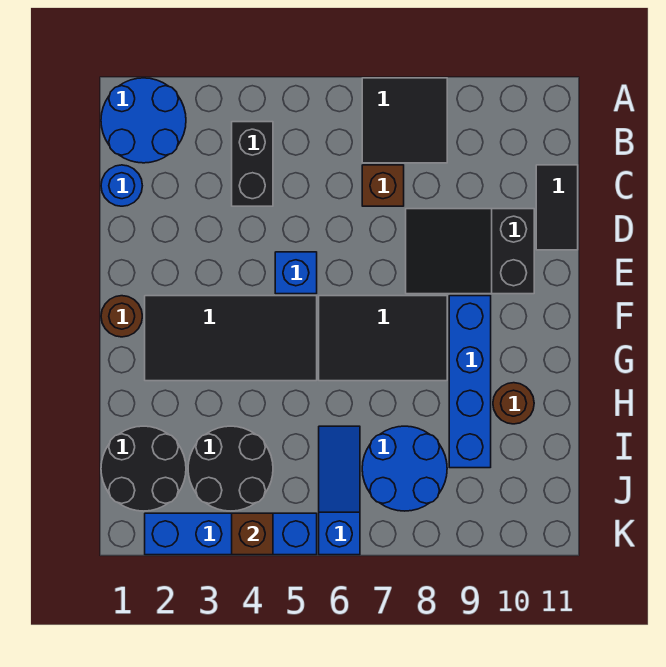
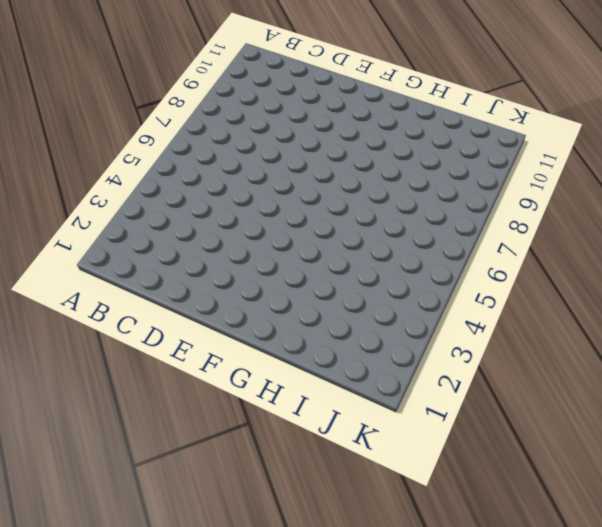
none -> blue 2x2 round brick [101,78,186,163]
none -> black 2x2 tile [362,78,447,163]
none -> black 1x2 brick [232,122,273,206]

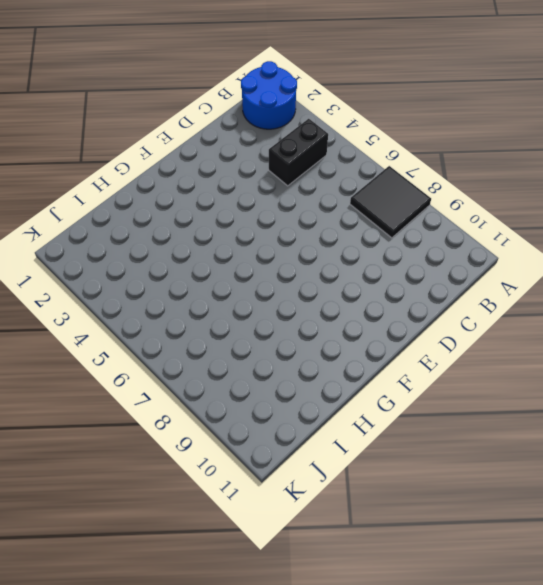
none -> blue 1x1 round brick [101,165,142,206]
none -> brown 1x1 brick [362,165,404,206]
none -> black 1x2 tile [536,165,578,250]

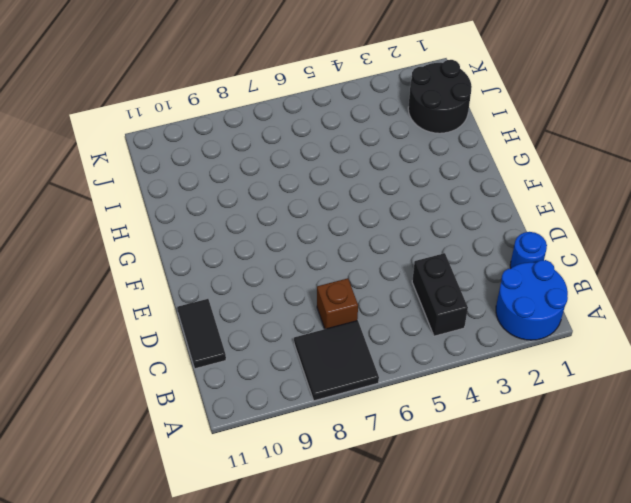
none -> black 2x3 slope [406,209,534,294]
none -> blue 1x1 brick [275,252,317,294]
none -> brown 1x1 round brick [101,296,142,337]

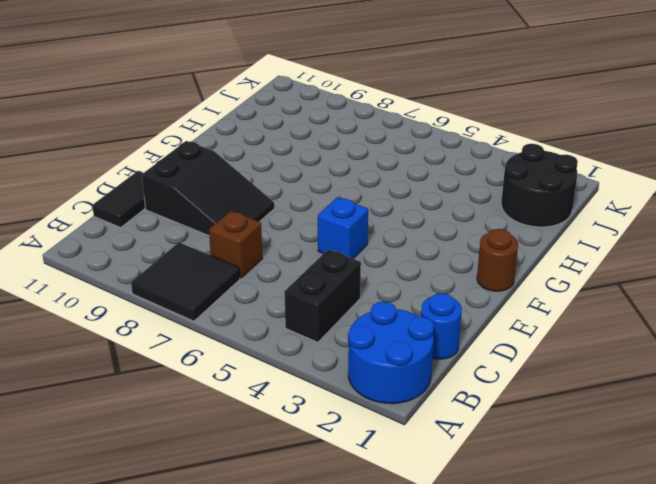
none -> black 2x4 tile [145,296,317,381]
none -> black 2x3 tile [319,296,447,381]
none -> blue 1x4 brick [449,296,491,468]

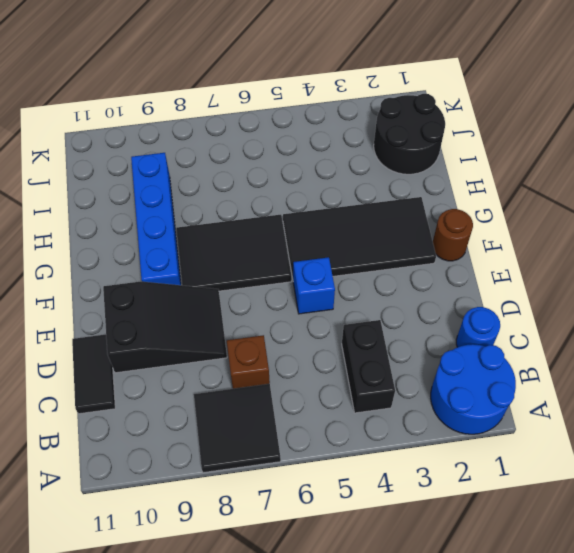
none -> brown 1x1 round brick [493,383,534,424]
none -> black 2x2 round brick [188,426,273,511]
none -> blue 1x3 slope [319,426,360,555]

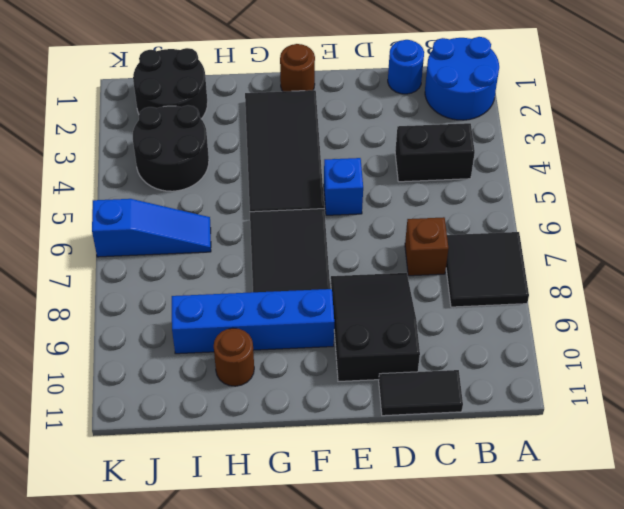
none -> blue 2x2 round brick [362,426,447,511]
none -> blue 1x4 brick [145,513,317,555]
none -> brown 1x1 brick [232,513,273,555]

